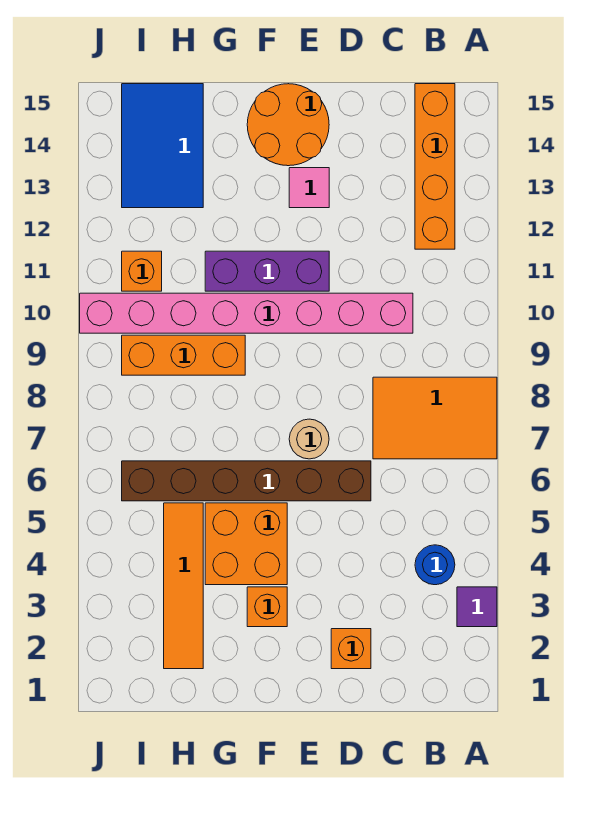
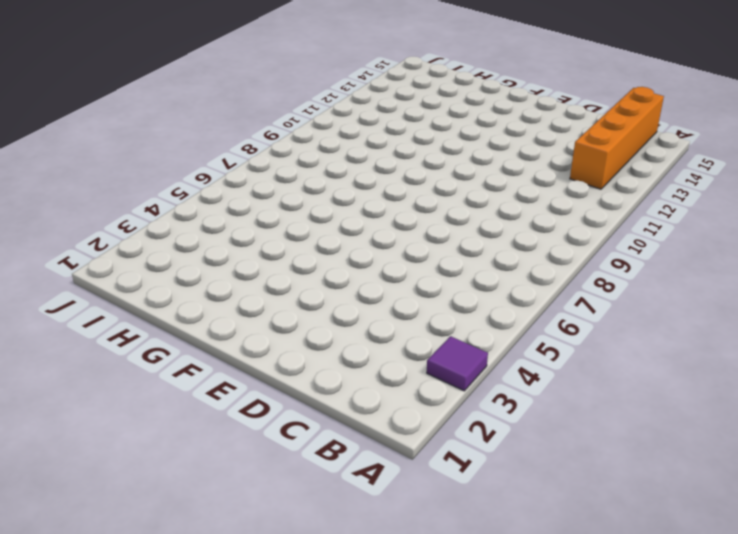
none -> orange 2x3 tile [373,377,497,459]
none -> blue 1x1 round brick [415,545,455,585]
none -> pink 1x8 brick [80,293,413,333]

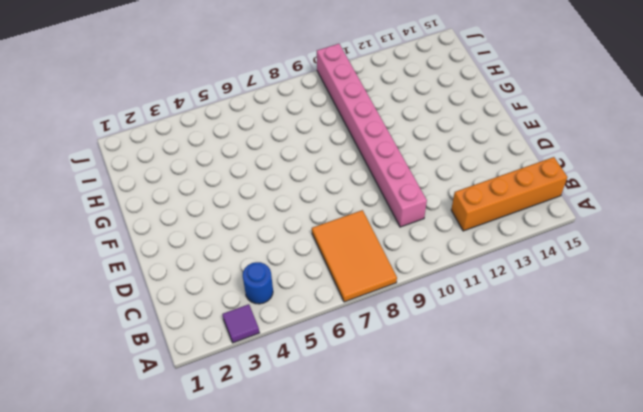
none -> orange 1x1 brick [331,629,371,669]
none -> brown 1x6 brick [122,461,371,501]
none -> tan 1x1 round brick [289,419,329,459]

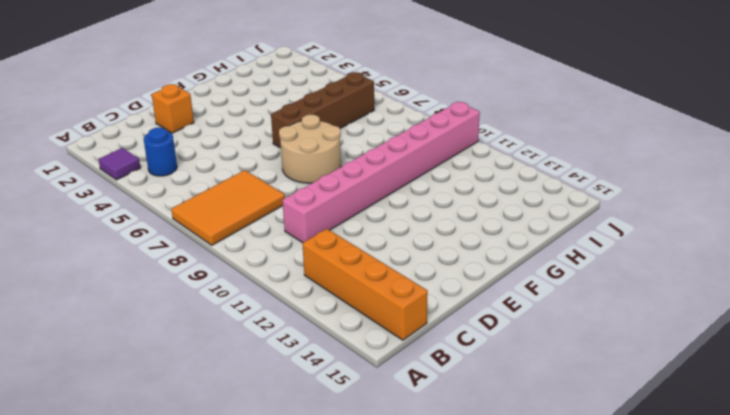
tan 2x2 round brick [279,115,341,183] -> tan 1x1 round brick [289,419,329,459]
brown 1x4 brick [271,72,374,148] -> brown 1x6 brick [122,461,371,501]
none -> purple 1x3 brick [205,251,329,291]
none -> pink 1x1 tile [289,168,329,208]
none -> orange 2x2 round brick [247,84,329,166]

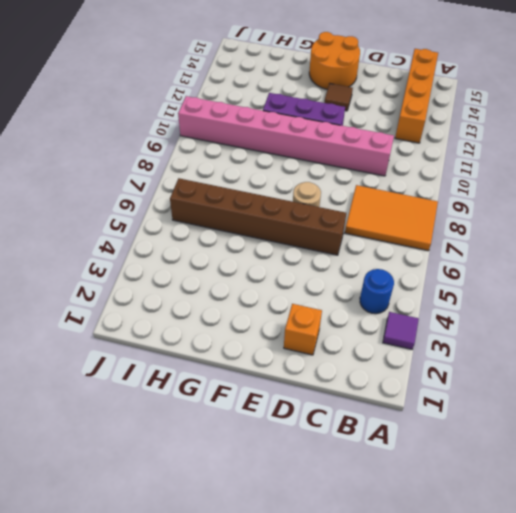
brown 1x1 tile [324,84,353,111] -> pink 1x1 tile [289,168,329,208]
none -> orange 1x1 brick [247,587,287,627]
none -> orange 2x2 brick [205,503,287,585]
none -> orange 1x3 brick [122,335,245,375]

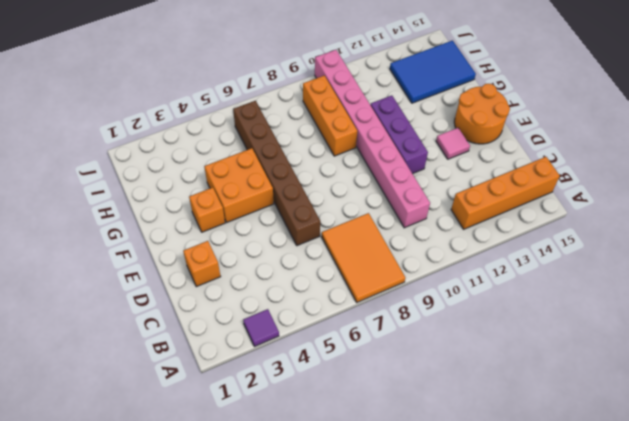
none -> blue 1x1 round brick [415,545,455,585]
none -> tan 1x1 round brick [289,419,329,459]
none -> orange 1x4 tile [164,503,203,669]

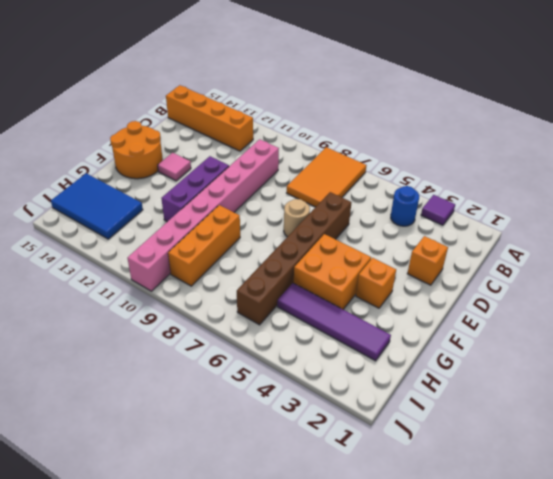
purple 1x4 tile [277,283,391,361] -> orange 1x4 tile [164,503,203,669]
none -> orange 1x1 brick [122,251,162,291]

